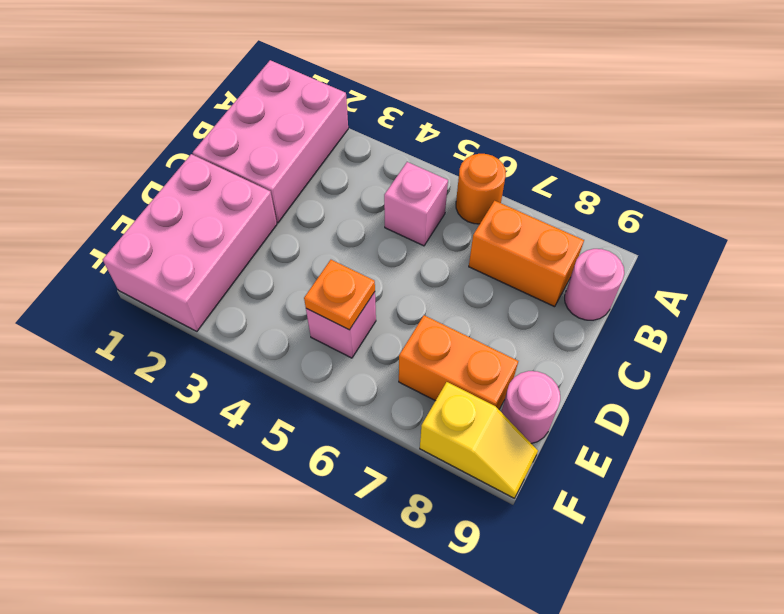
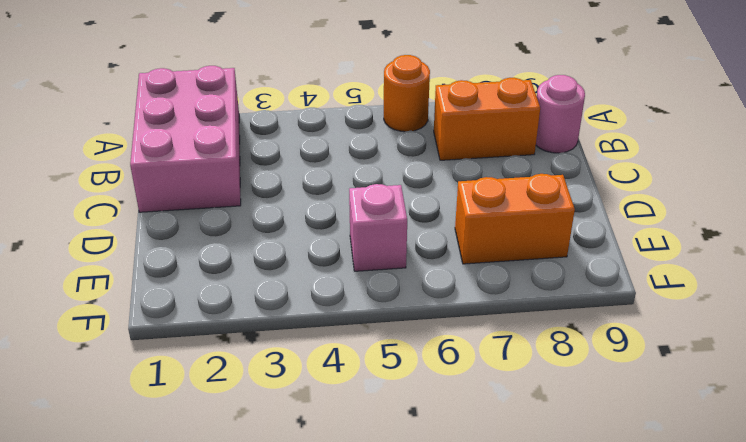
none -> pink 1x1 brick [384,162,448,246]
none -> pink 2x3 brick [103,154,277,331]

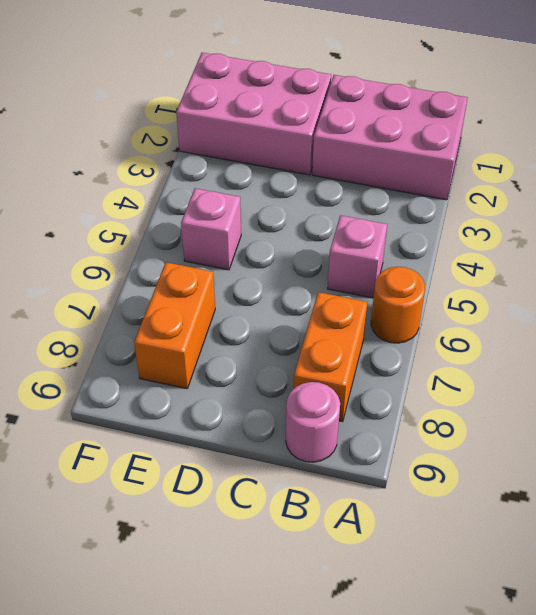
none -> pink 1x1 round brick [501,371,560,443]
none -> yellow 1x2 slope [420,382,538,498]

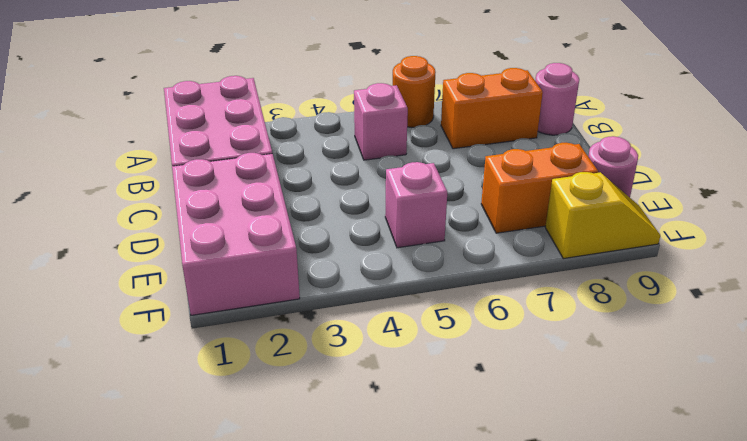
none -> orange 1x1 plate [304,260,375,330]

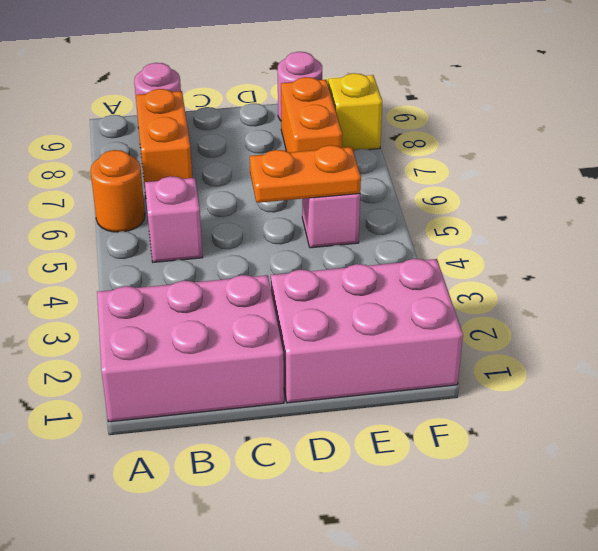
orange 1x2 plate [250,145,361,203] -> orange 1x1 plate [304,260,375,330]

